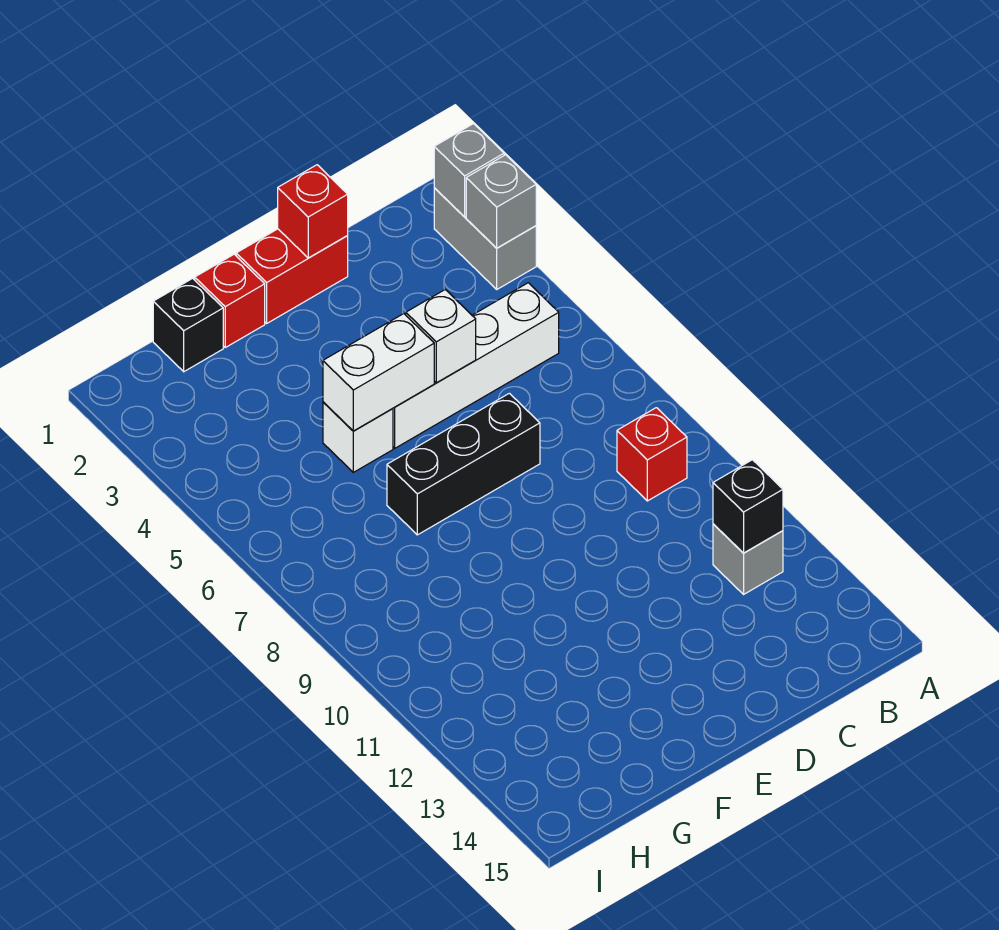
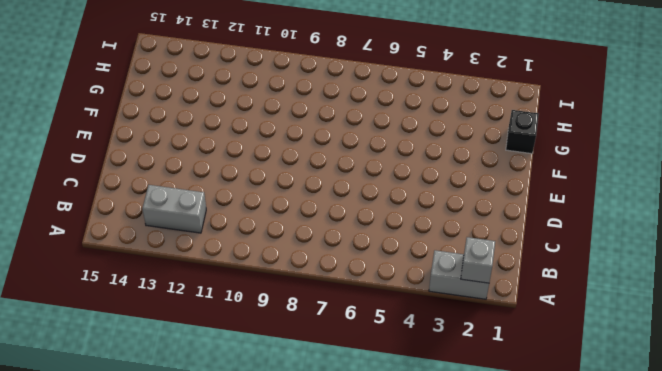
grey 1x2 brick [142,185,206,233] -> grey 1x1 brick [713,524,783,594]
none -> white 1x4 brick [393,283,559,448]
none -> red 1x1 brick [617,408,687,501]
none -> red 1x2 brick [236,229,348,323]

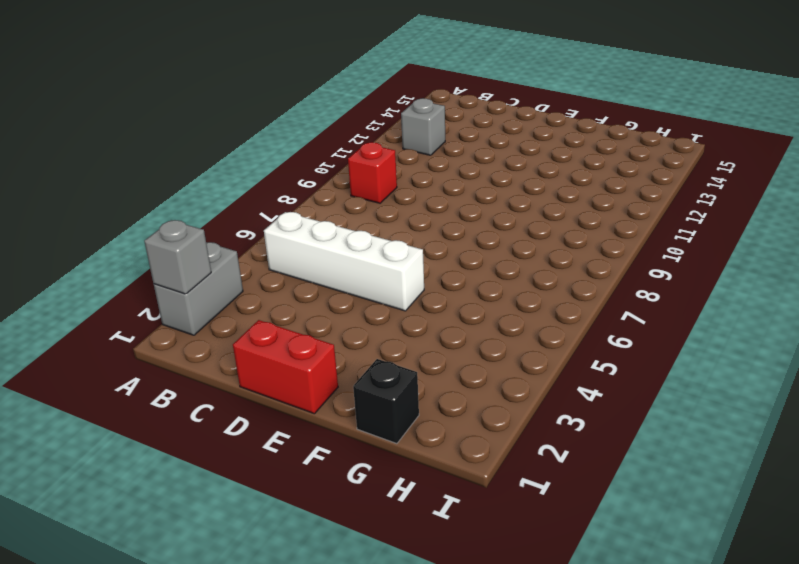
none -> black 1x3 brick [387,393,540,535]
none -> red 1x1 brick [195,254,265,347]
none -> white 1x1 brick [323,402,393,472]

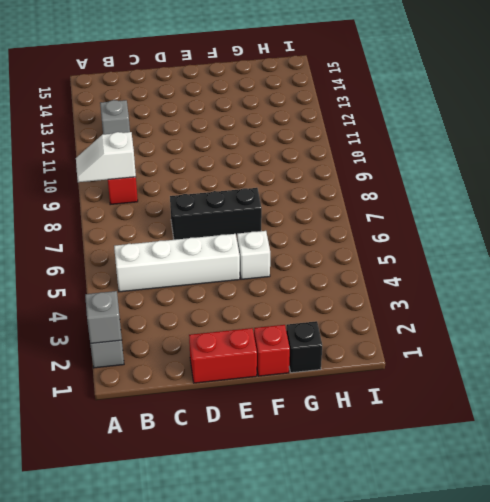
white 1x2 slope [76,132,136,182] -> none
none -> grey 1x1 brick [466,155,536,248]
none -> black 1x1 brick [713,460,783,553]
none -> red 1x1 brick [278,165,348,258]

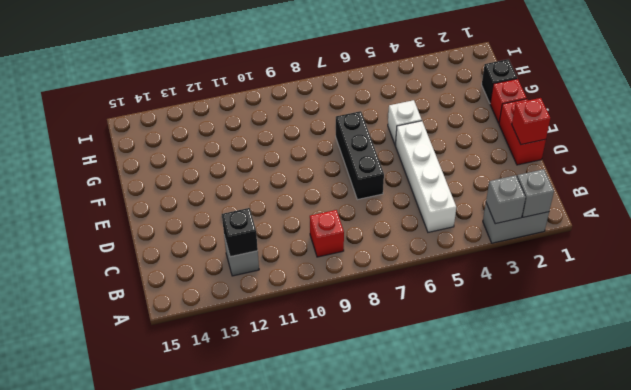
none -> white 1x1 brick [406,290,476,383]
none -> white 1x2 brick [323,314,434,431]

